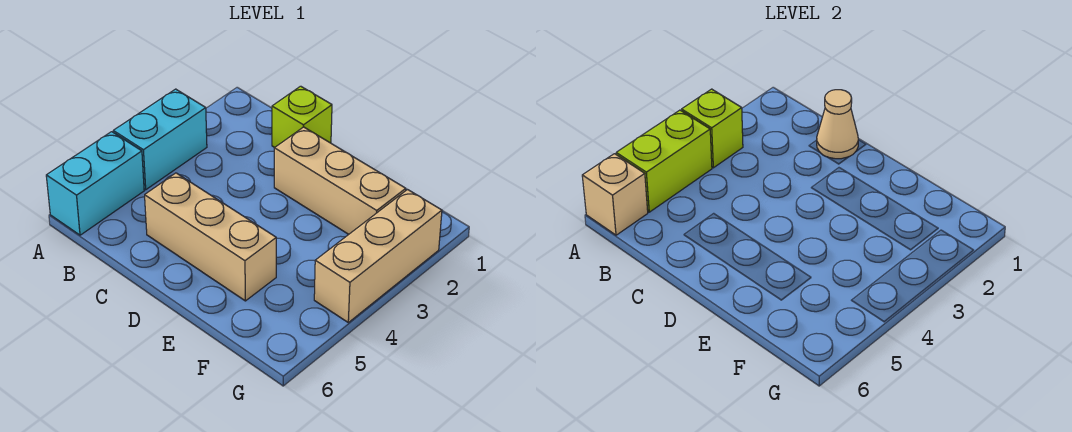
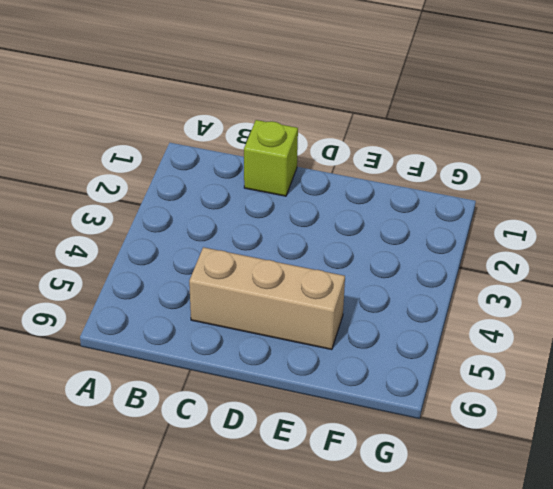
none -> cyan 1x2 brick [113,89,207,190]
none -> cyan 1x2 brick [46,132,144,235]

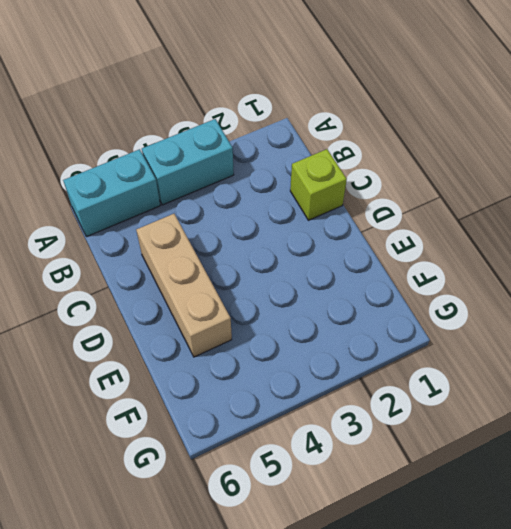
none -> tan 1x3 brick [274,127,406,234]
none -> tan 1x3 brick [314,189,442,322]

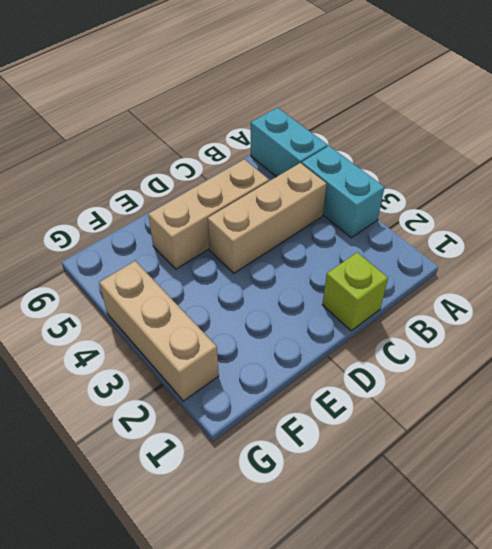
tan 1x3 brick [208,163,326,273] -> tan 1x3 brick moved to [274,127,406,234]
none -> lime 1x1 brick [682,89,743,168]
none -> lime 1x2 brick [616,110,712,212]

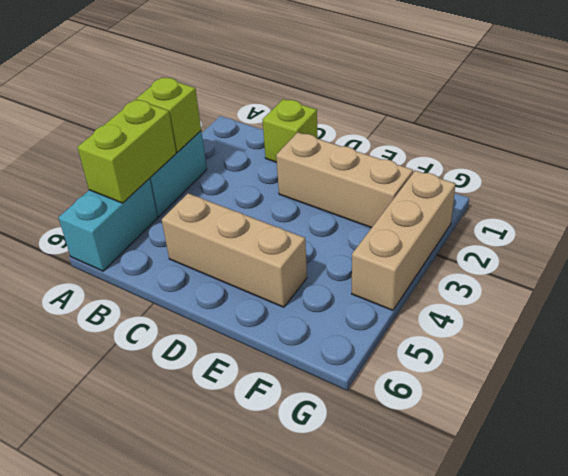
none -> tan 1x1 brick [582,154,648,235]
none -> tan 1x1 cone [817,90,858,159]

